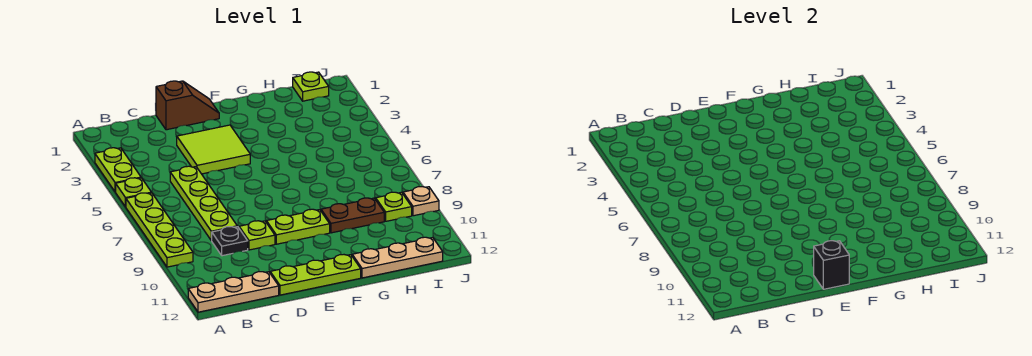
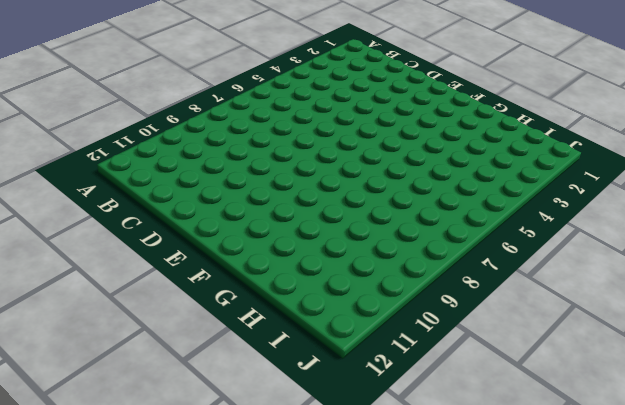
none -> lime 1x2 plate [95,148,141,192]
none -> lime 1x1 plate [116,178,151,207]
none -> lime 1x4 plate [126,193,193,267]

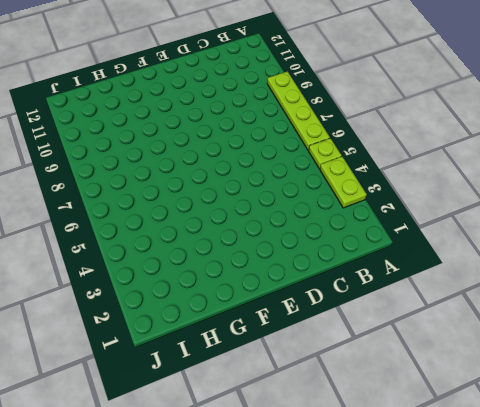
none -> tan 1x3 plate [188,272,279,312]
none -> lime 1x4 plate [170,166,237,240]
none -> black 1x1 plate [211,227,248,256]

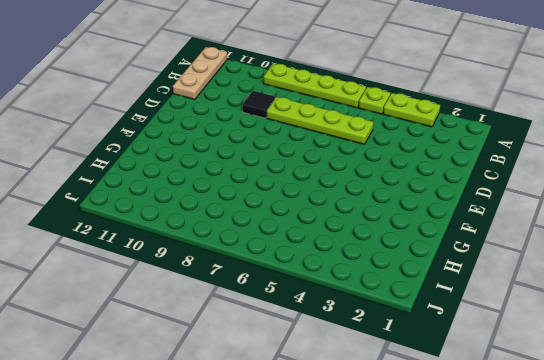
black 1x1 tile [243,91,275,118] -> black 1x1 plate [211,227,248,256]
none -> brown 1x2 slope [156,81,219,130]
none -> lime 2x2 tile [177,125,250,174]
none -> lime 1x1 plate [239,221,275,250]

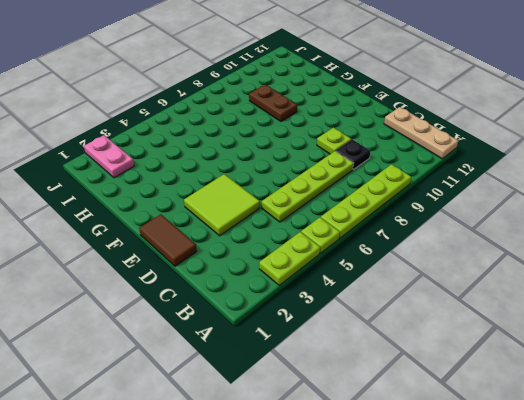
brown 1x2 tile [139,214,197,266] -> brown 1x2 slope [156,81,219,130]
pink 1x2 plate [84,135,134,178] -> none
none -> lime 1x3 plate [270,255,361,295]
none -> lime 1x2 plate [266,209,330,244]
none -> tan 1x3 plate [352,237,443,278]

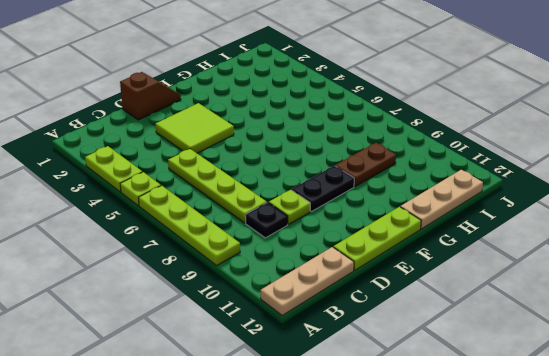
black 1x2 plate [292,166,354,211] -> lime 1x2 plate [266,209,330,244]
none -> lime 1x1 plate [293,72,329,101]
none -> lime 1x1 plate [376,192,412,221]
none -> tan 1x1 plate [403,187,439,216]

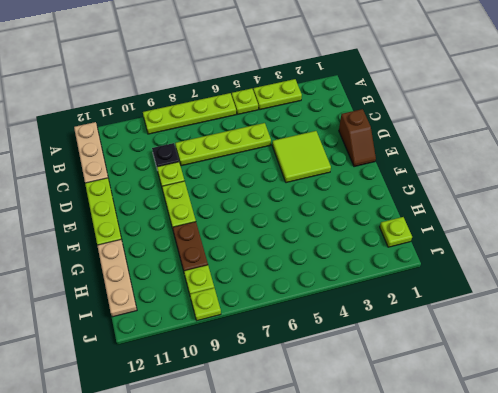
lime 1x1 plate [190,288,221,321] -> tan 1x1 plate [403,187,439,216]
none -> black 1x1 brick [814,241,849,289]

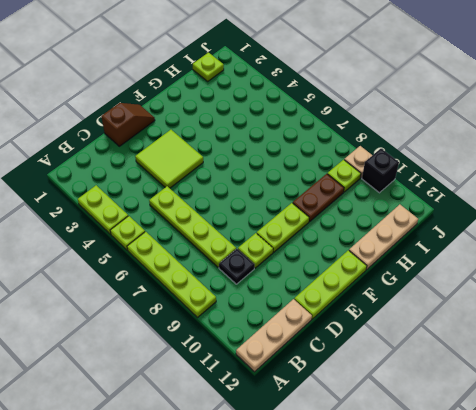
black 1x1 brick [362,149,399,193] -> black 1x1 brick moved to [814,241,849,289]

